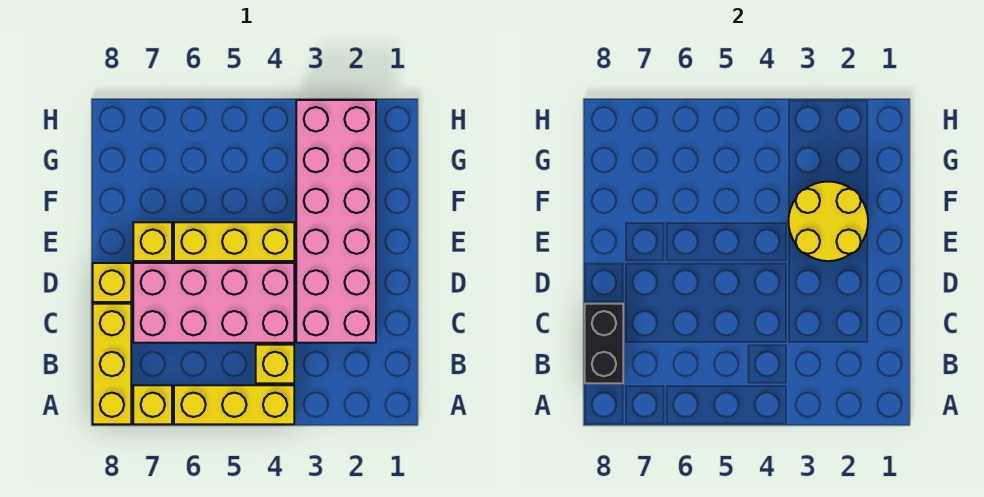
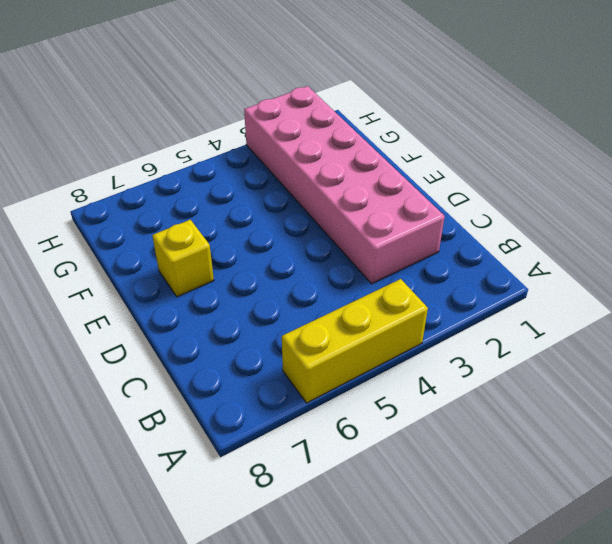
none -> yellow 1x1 brick [133,385,172,424]
none -> yellow 1x3 brick [93,304,131,424]

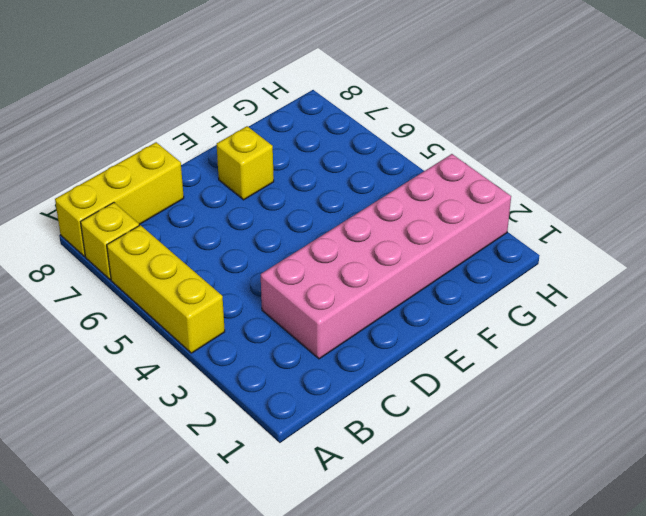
none -> yellow 1x1 brick [256,345,294,383]
none -> pink 2x4 brick [133,263,294,343]

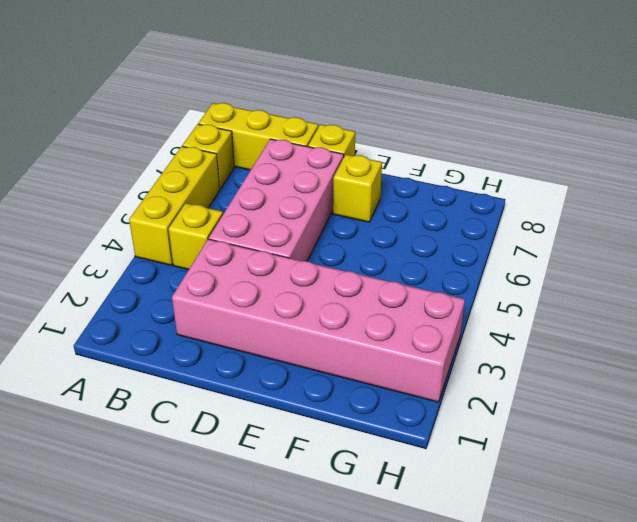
none -> yellow 1x3 brick [174,222,294,261]
none -> black 1x2 brick [585,304,623,383]

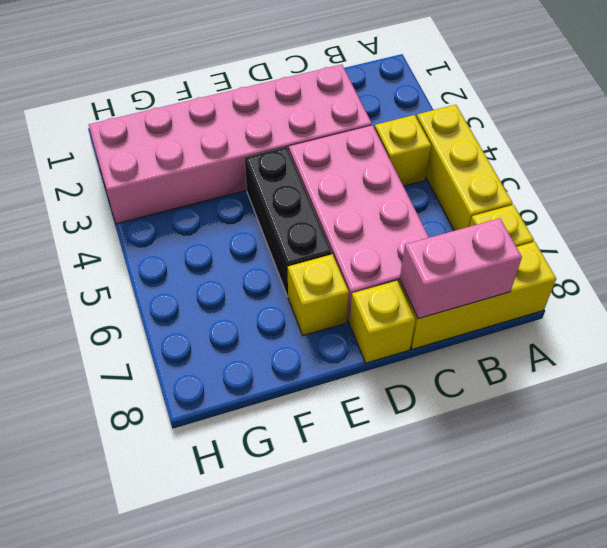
pink 1x2 brick [400,218,522,319] -> black 1x2 brick [585,304,623,383]
black 1x3 brick [245,147,332,296] -> yellow 1x3 brick [174,222,294,261]
none -> yellow 2x2 round brick [788,182,868,261]

